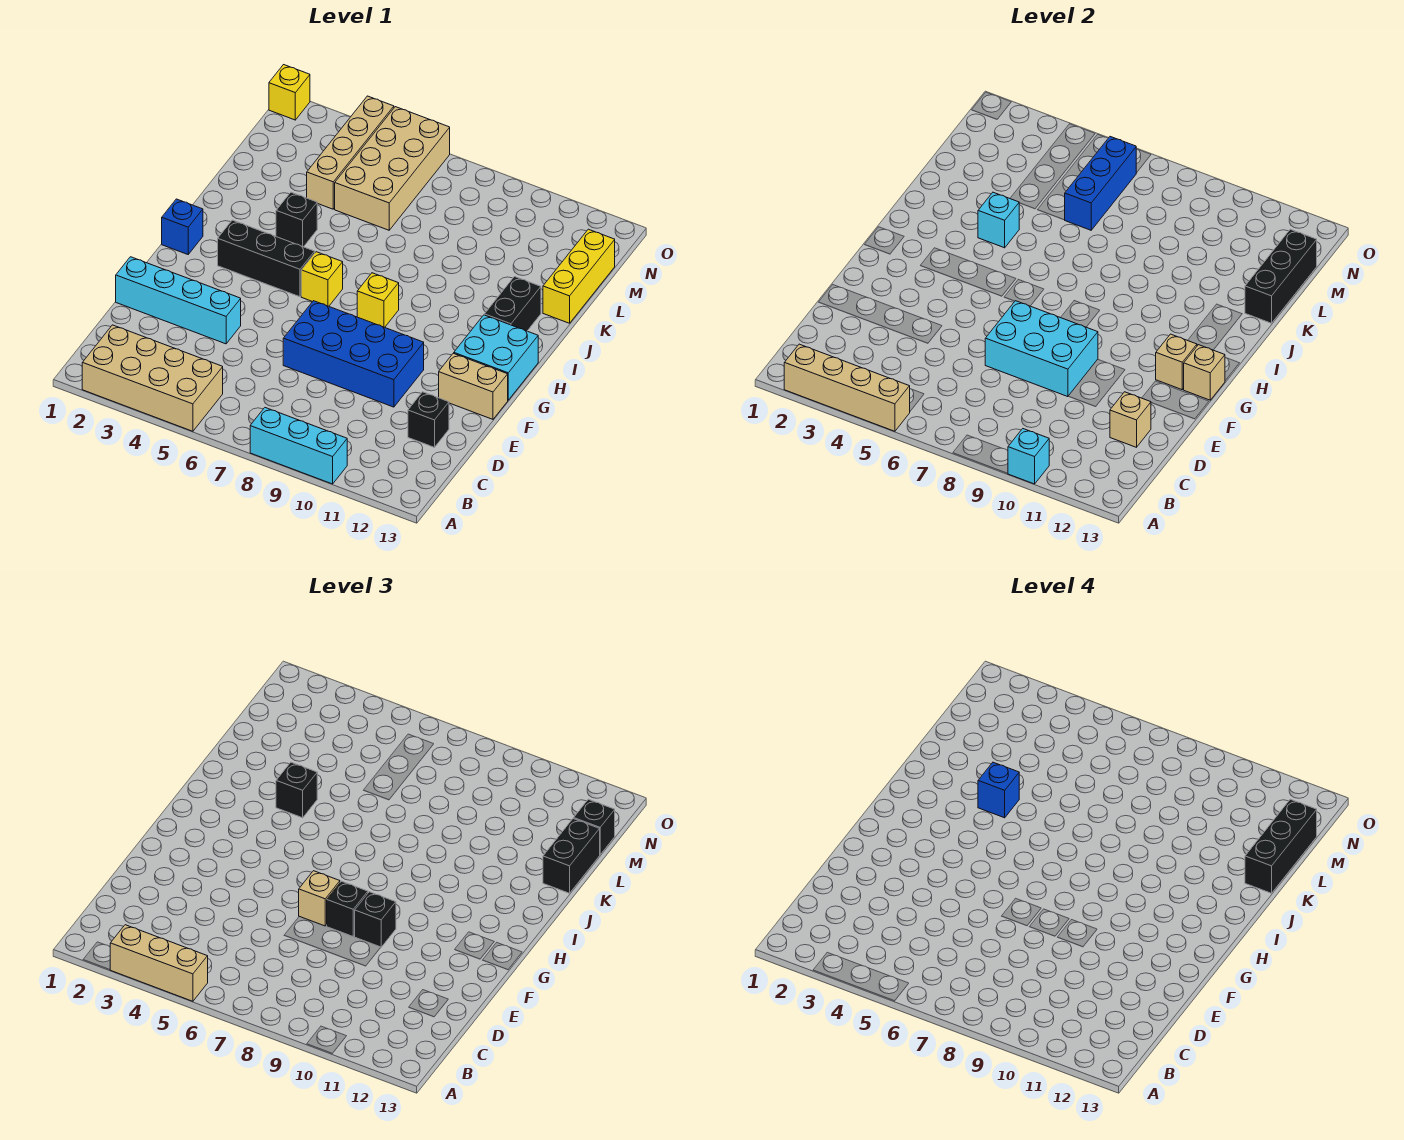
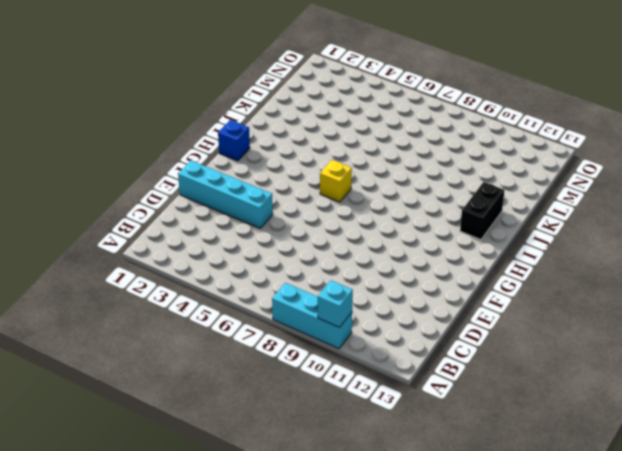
none -> tan 2x4 brick [82,325,223,431]
none -> black 1x1 brick [408,392,449,447]
none -> blue 2x4 brick [283,301,424,407]
none -> tan 1x2 brick [439,353,508,419]

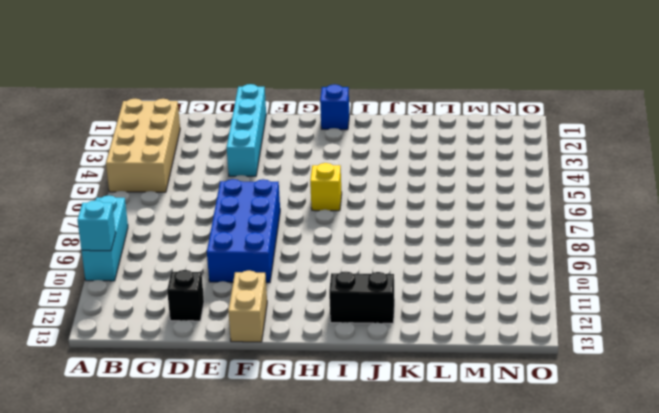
none -> cyan 2x2 brick [454,315,538,400]
none -> black 1x3 brick [218,220,315,297]
none -> yellow 1x1 brick [357,273,399,327]
none -> black 1x1 brick [276,192,317,247]

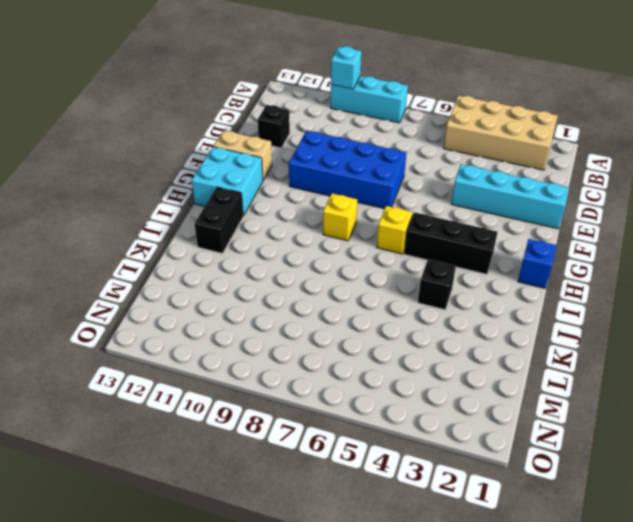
none -> yellow 1x3 brick [543,229,615,323]
none -> tan 1x4 brick [307,96,394,209]
none -> tan 2x4 brick [335,107,450,230]
none -> yellow 1x1 brick [269,65,310,120]

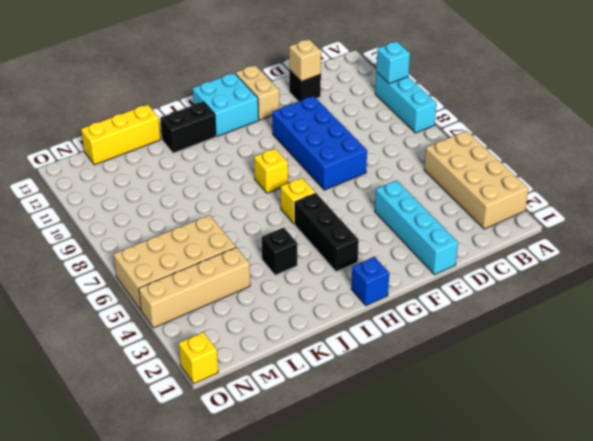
none -> tan 1x4 brick [784,344,910,431]
none -> cyan 2x3 brick [985,301,1098,397]
none -> tan 1x1 brick [1156,334,1197,390]
none -> tan 1x1 brick [1184,345,1225,400]

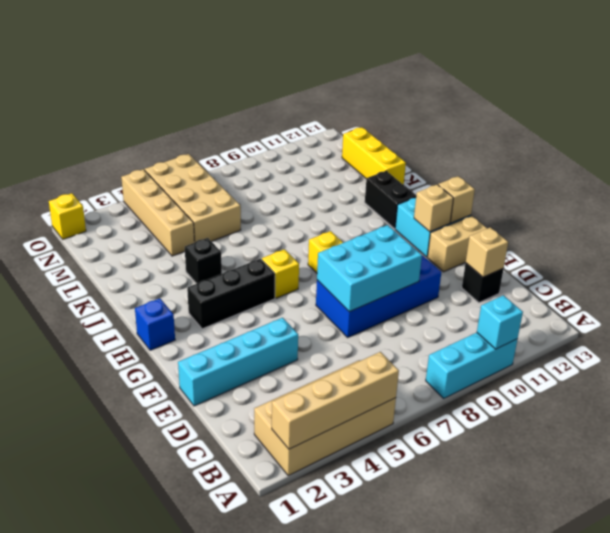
none -> cyan 1x1 brick [978,192,1019,248]
none -> black 1x3 brick [1245,229,1317,323]
none -> blue 1x3 brick [1065,137,1136,230]
none -> tan 1x3 brick [110,925,208,1001]

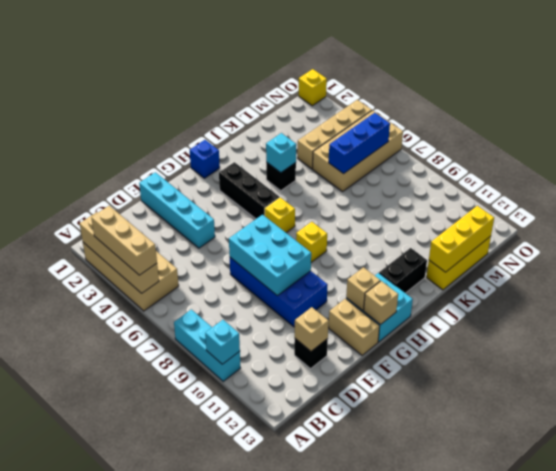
yellow 1x3 brick [429,206,494,272] -> black 1x3 brick [1245,229,1317,323]
none -> tan 1x1 brick [299,871,340,926]
none -> black 1x1 brick [327,881,368,936]
none -> black 1x1 brick [355,892,396,947]
none -> black 1x1 brick [276,762,317,818]

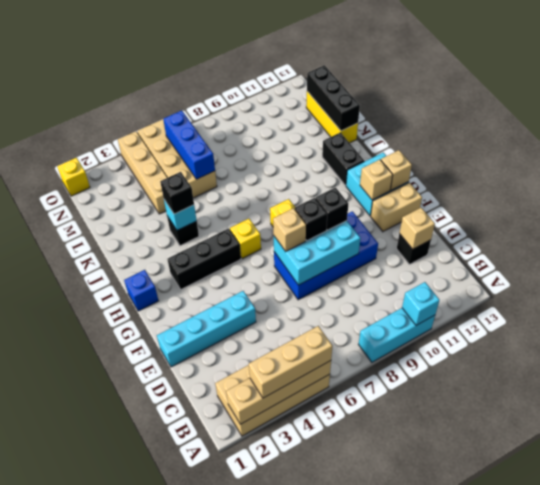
none -> black 1x2 brick [543,819,600,893]
none -> black 1x1 brick [574,799,615,855]
none -> blue 1x1 brick [978,762,1019,818]
none -> black 1x3 brick [1245,799,1317,893]

